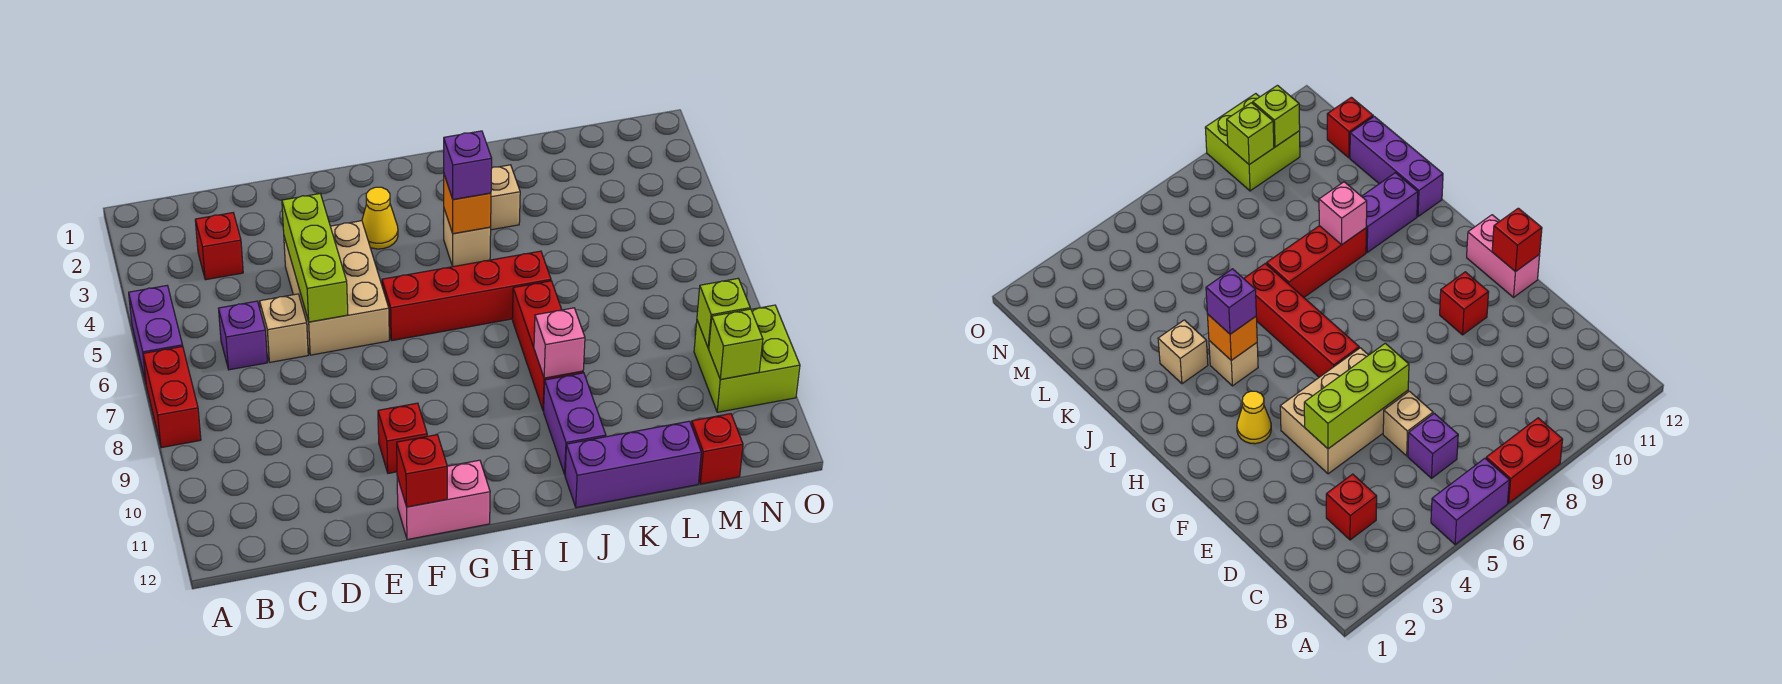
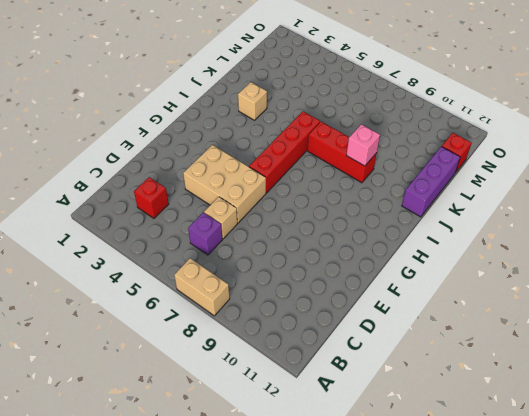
tan 1x2 brick [174,258,230,316] -> red 1x2 brick [143,346,201,448]
none -> purple 1x2 brick [129,286,183,382]
none -> red 1x1 brick [378,403,427,473]
none -> pink 1x2 brick [397,460,490,540]

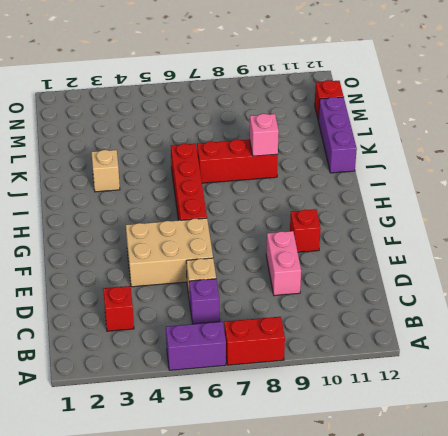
pink 1x2 brick [266,231,301,296] -> pink 1x2 brick moved to [397,460,490,540]
none -> yellow 1x1 cone [362,187,398,249]
none -> tan 1x1 brick [444,209,491,267]
none -> purple 1x2 brick [544,373,606,474]

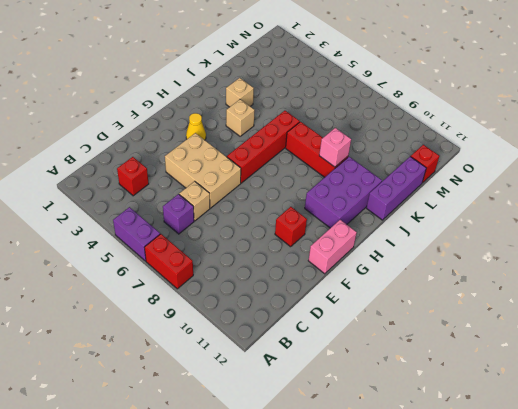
purple 2x3 brick [305,157,382,228] -> purple 1x2 brick [544,373,606,474]
none -> lime 2x2 brick [694,305,800,412]
none -> lime 1x3 brick [282,194,348,322]
none -> red 1x1 brick [397,435,447,507]

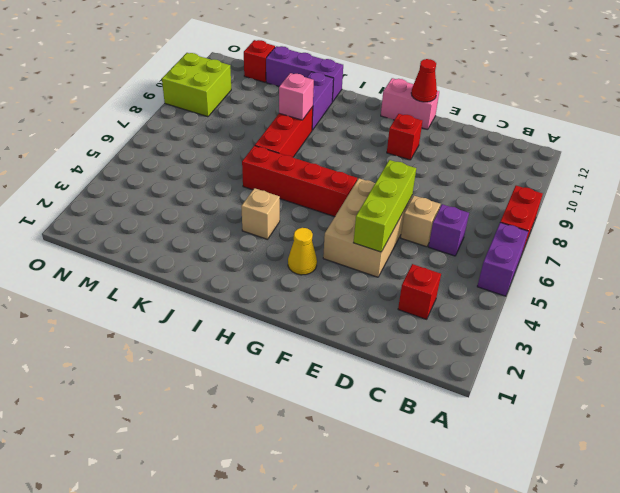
red 1x1 cone [411,59,437,102] -> red 1x1 brick [397,435,447,507]
none -> tan 1x1 brick [491,165,520,230]
none -> orange 1x1 brick [444,175,491,234]
none -> lime 1x1 brick [697,279,750,348]

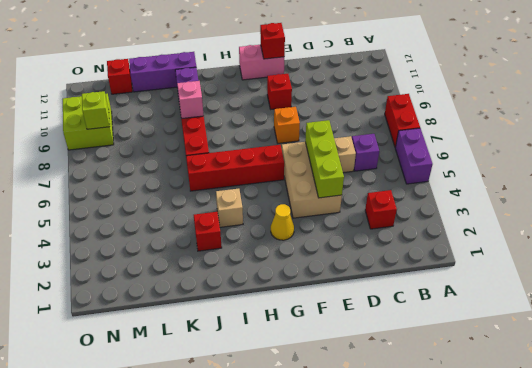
orange 1x1 brick [274,107,300,143] -> orange 1x1 brick moved to [444,175,491,234]
red 1x1 brick [194,212,222,251] -> tan 1x1 brick [491,165,520,230]
none -> lime 1x1 brick [709,309,763,379]
none -> purple 1x1 brick [444,131,492,200]

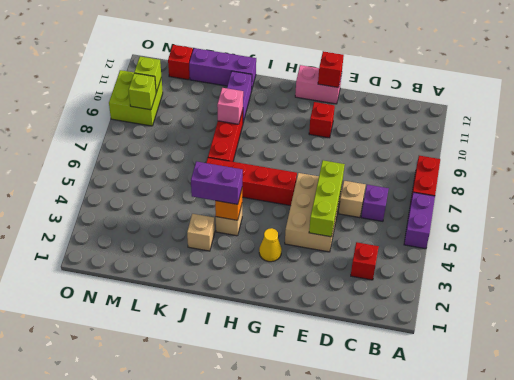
purple 1x2 brick [191,161,243,204] -> purple 1x1 brick [444,131,492,200]

